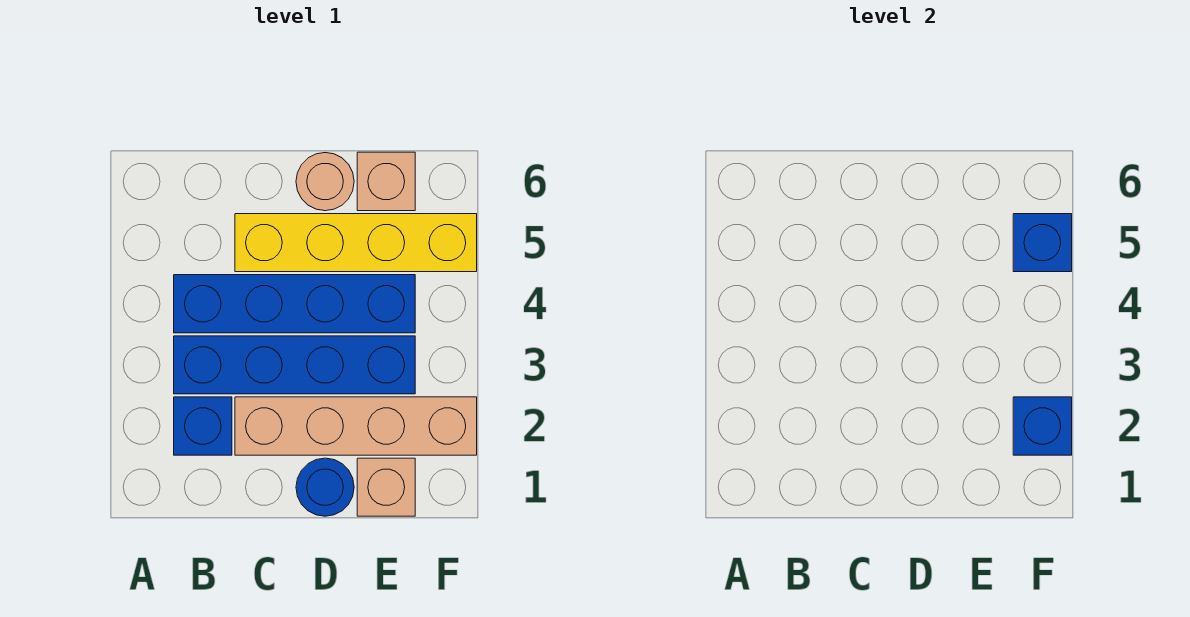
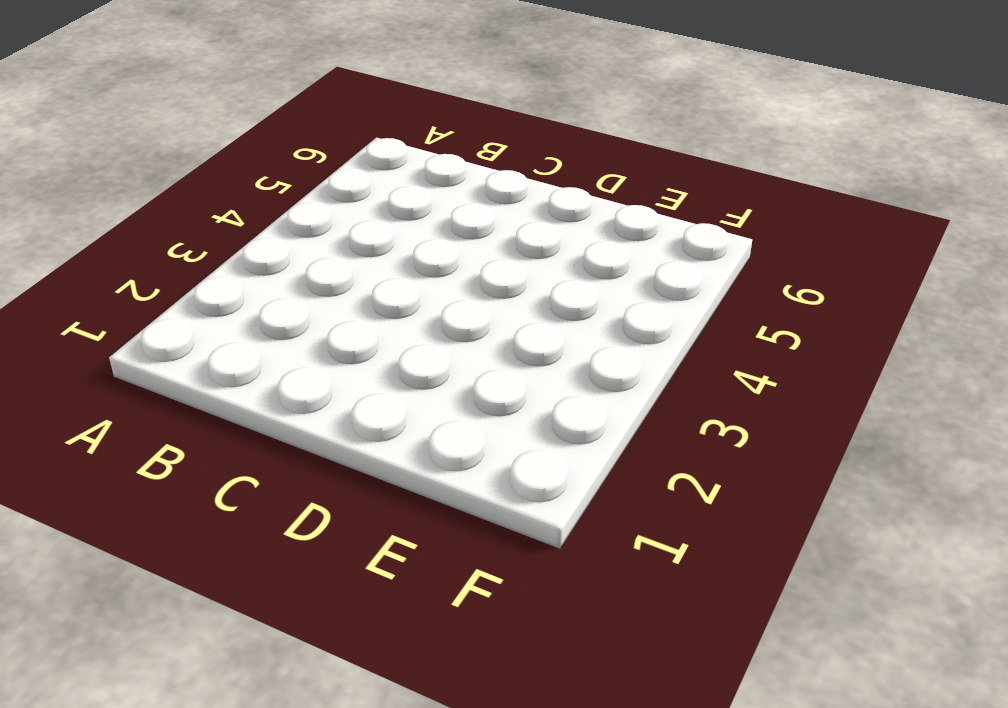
none -> blue 1x1 brick [174,397,232,455]
none -> blue 1x4 brick [174,336,415,394]

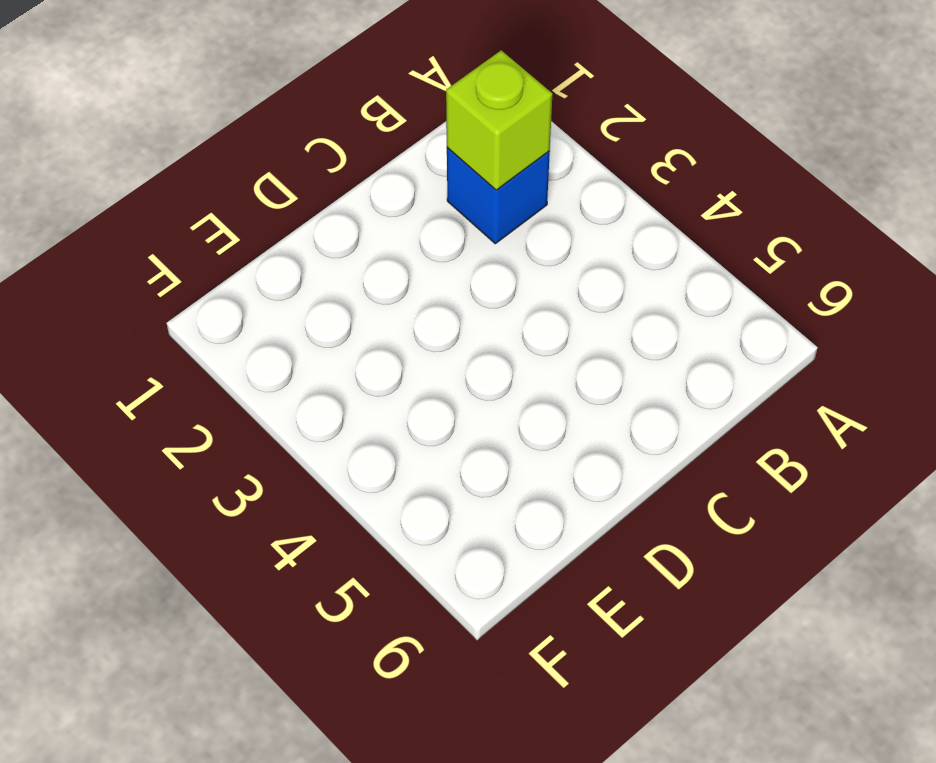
lime 1x1 brick [446,50,552,190] -> none
none -> blue 1x4 brick [174,336,415,394]
none -> blue 1x4 brick [174,275,415,333]

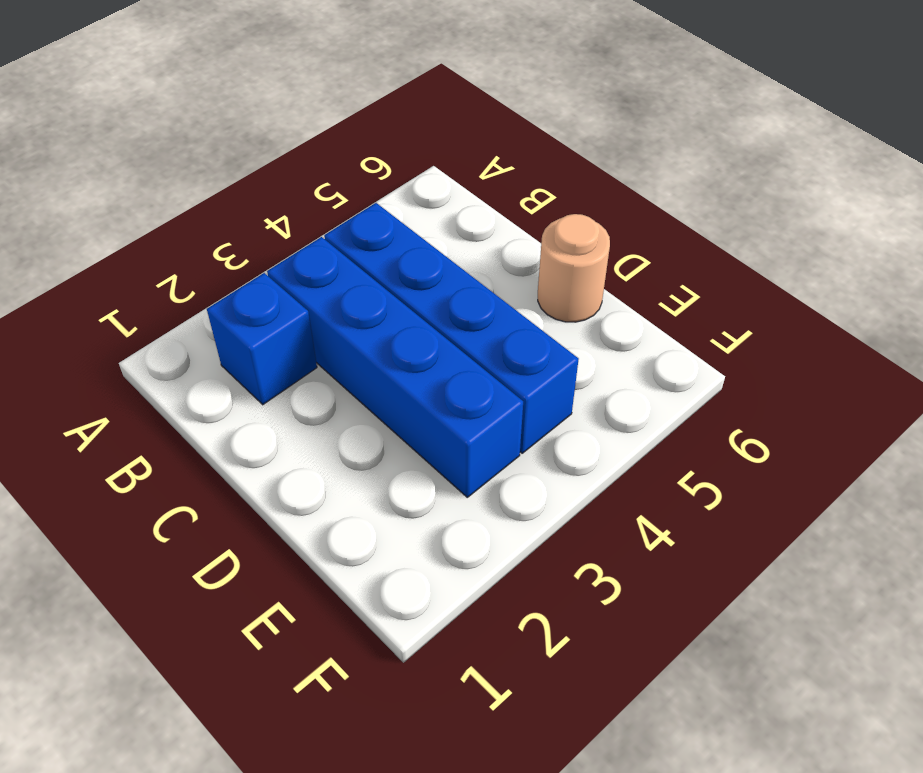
none -> tan 1x4 brick [235,397,477,455]
none -> yellow 1x4 brick [235,214,477,272]

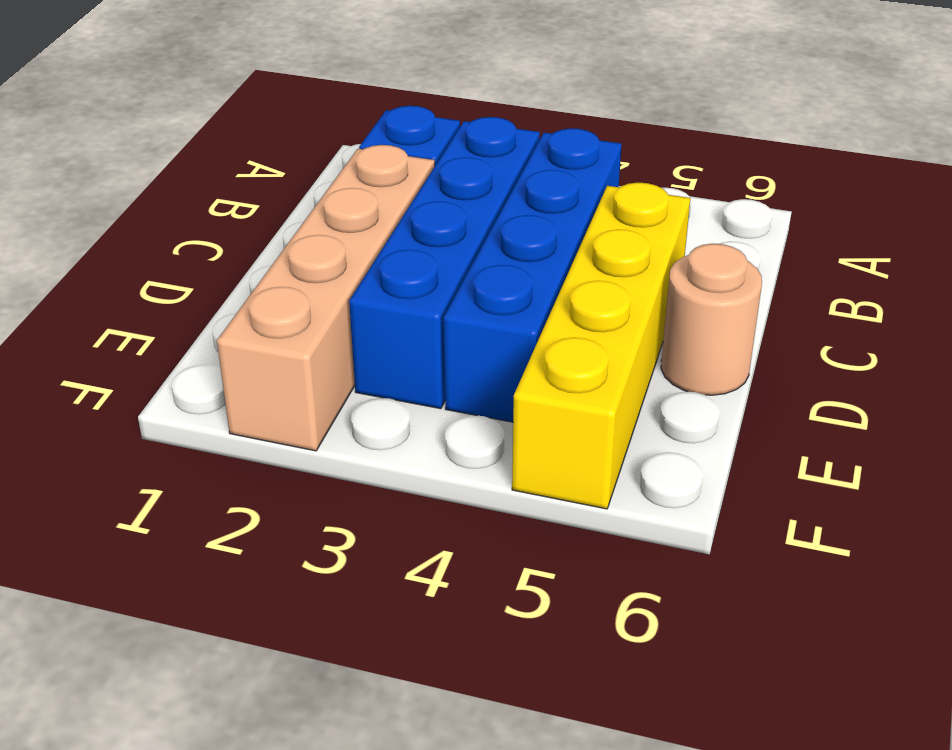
none -> blue 1x1 round brick [296,458,354,516]
none -> tan 1x1 brick [357,458,415,516]

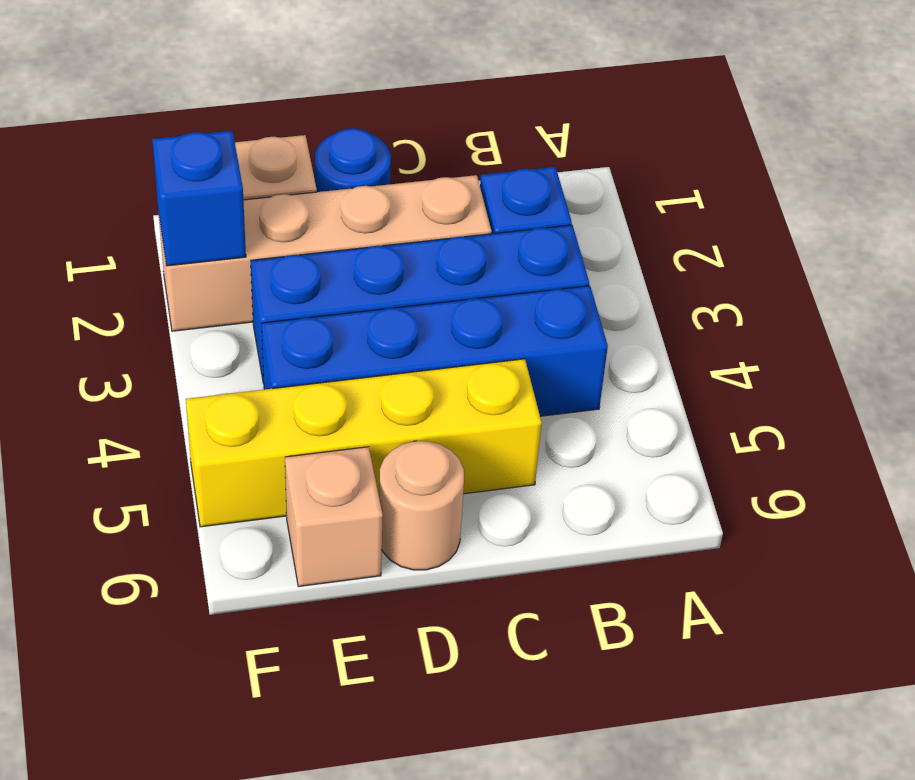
none -> blue 1x1 brick [1013,214,1072,272]

